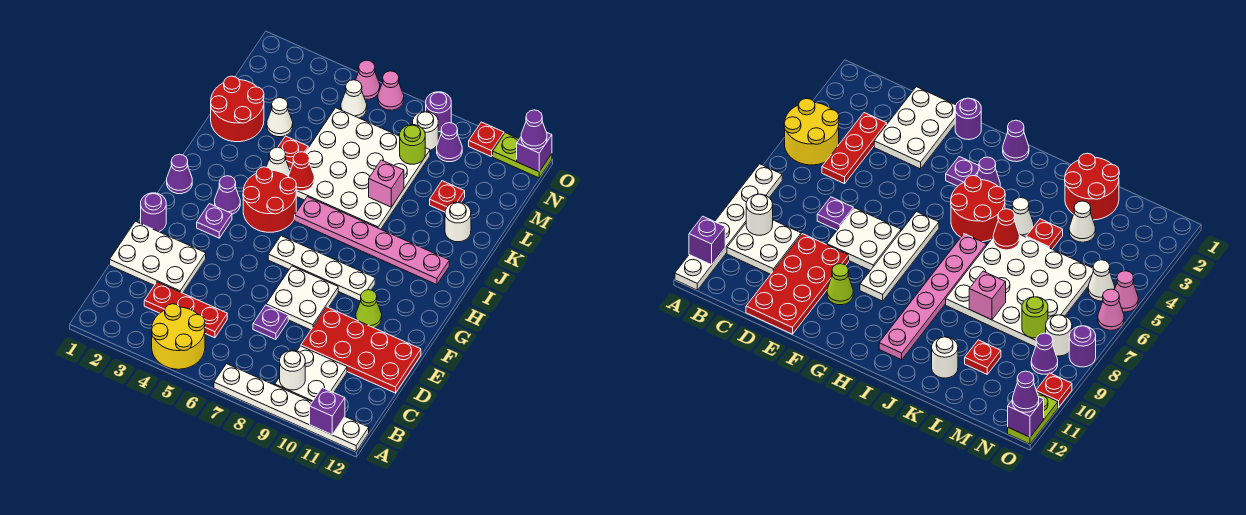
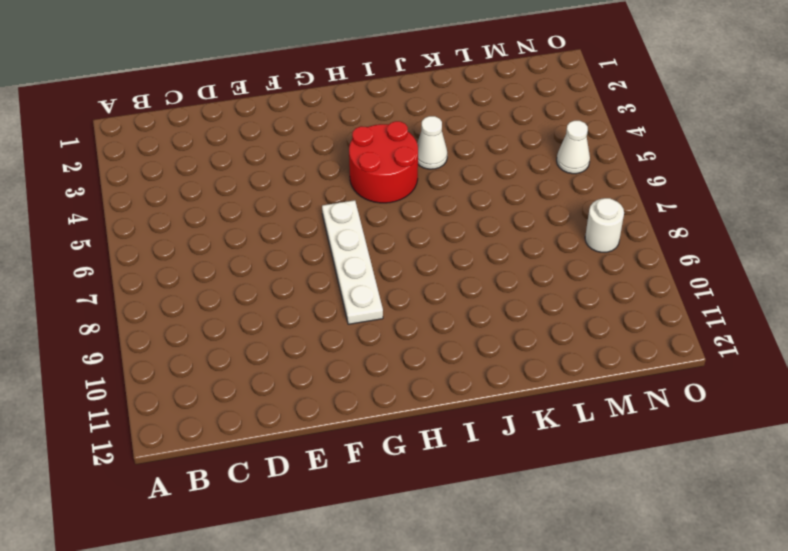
none -> yellow 2x2 round brick [152,304,205,369]
none -> white 1x6 plate [214,364,369,452]
none -> white 2x2 plate [275,346,347,402]
none -> red 1x3 plate [144,282,227,338]

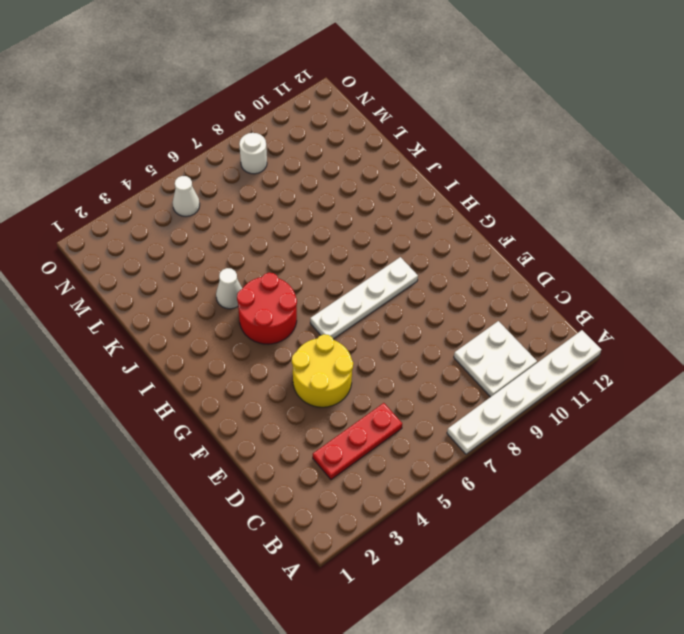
yellow 2x2 round brick [292,334,353,407] -> yellow 2x2 round brick moved to [152,304,205,369]
none -> white 2x3 plate [110,221,206,293]
none -> purple 1x1 plate [253,305,288,340]
none -> red 2x4 plate [301,307,421,393]
none -> white 2x2 plate [266,266,338,330]

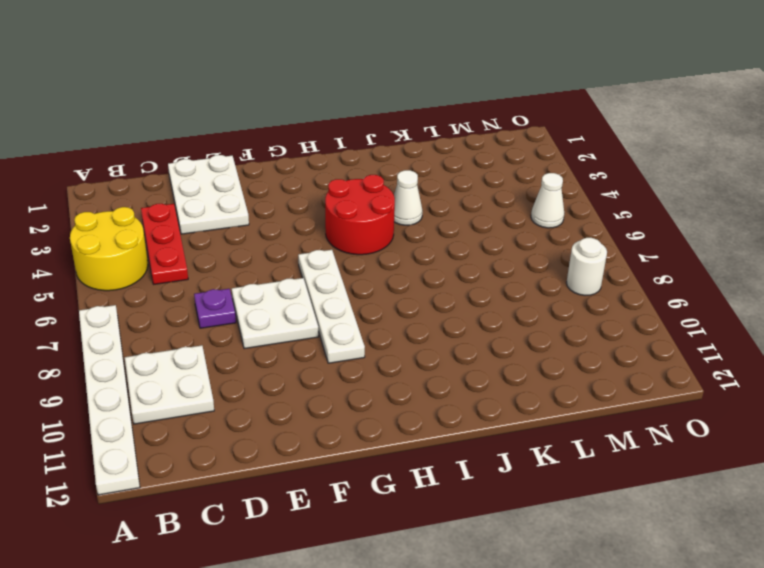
none -> red 2x4 plate [301,307,421,393]
none -> purple 1x1 round brick [141,193,166,232]
none -> lime 1x1 cone [356,290,382,328]
none -> purple 1x1 plate [197,204,232,238]

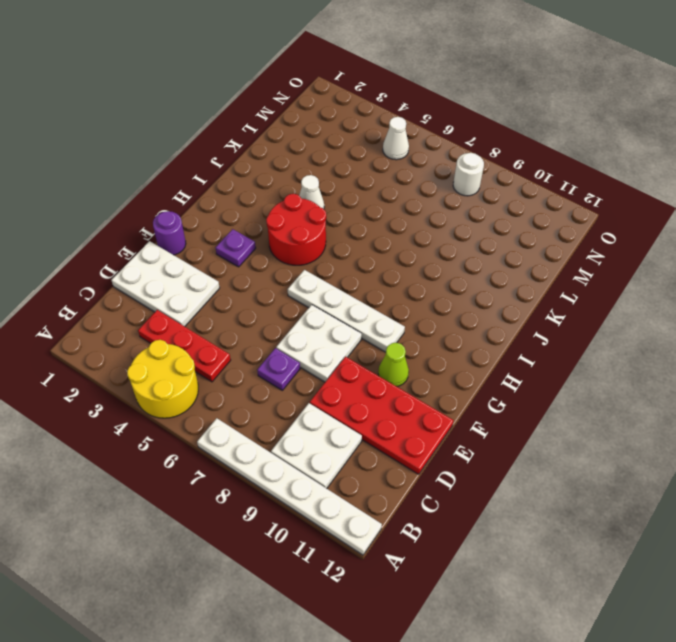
none -> purple 1x1 cone [167,154,192,194]
none -> purple 1x1 cone [215,176,240,214]
none -> pink 1x6 plate [295,197,449,285]
none -> white 4x4 plate [296,108,430,229]

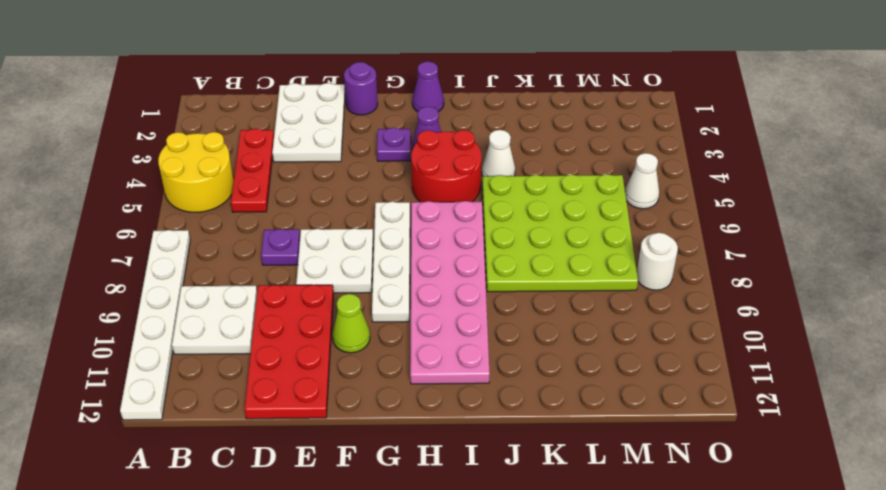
pink 2x6 plate [410,201,490,384] -> pink 1x6 plate [295,197,449,285]
lime 4x4 plate [482,174,638,292] -> white 4x4 plate [296,108,430,229]
none -> red 2x2 round brick [211,76,264,142]
none -> red 1x1 plate [278,136,308,169]
none -> white 1x1 round brick [445,202,471,242]
none -> white 1x1 cone [267,98,293,137]

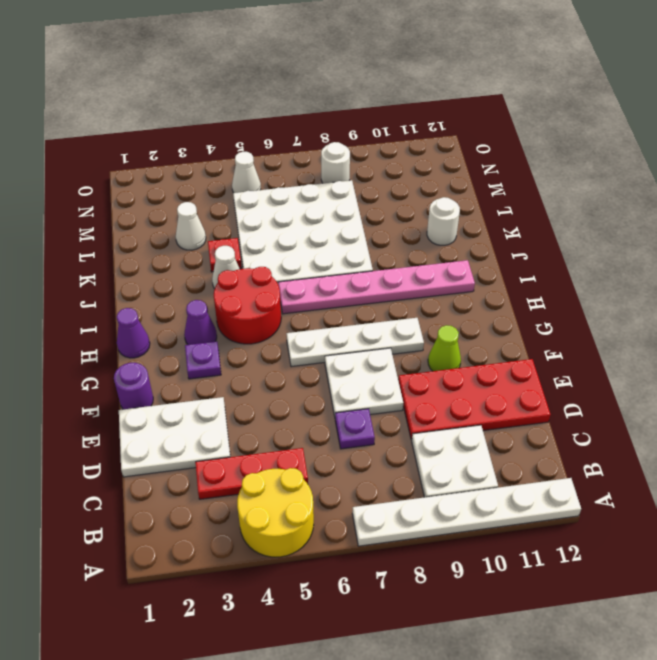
none -> red 2x2 round brick [211,76,264,142]
none -> red 1x1 plate [430,181,465,212]
none -> purple 1x1 cone [437,123,462,162]
none -> pink 1x1 cone [356,60,380,99]

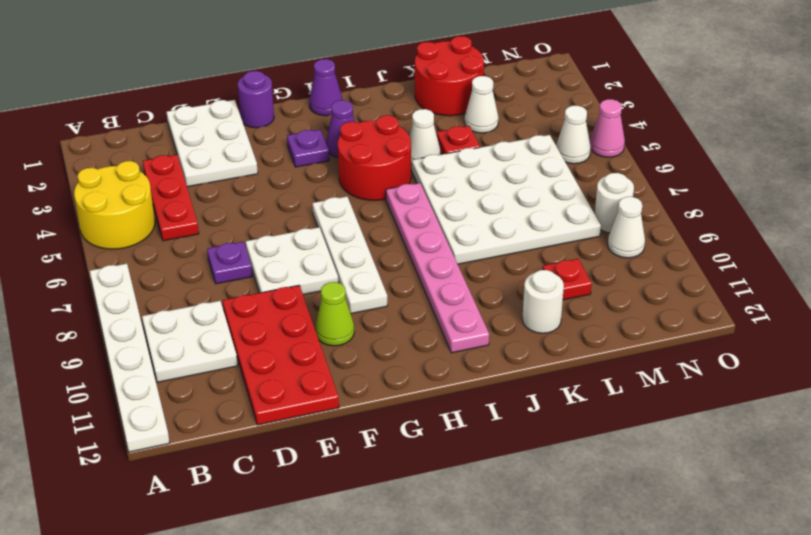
white 1x1 cone [608,197,645,258] -> purple 1x1 cone [437,123,462,162]
none -> pink 1x1 cone [378,71,404,110]
none -> purple 1x1 round brick [426,92,451,132]
none -> red 1x1 plate [469,122,504,157]
none -> lime 1x2 plate [493,133,552,178]

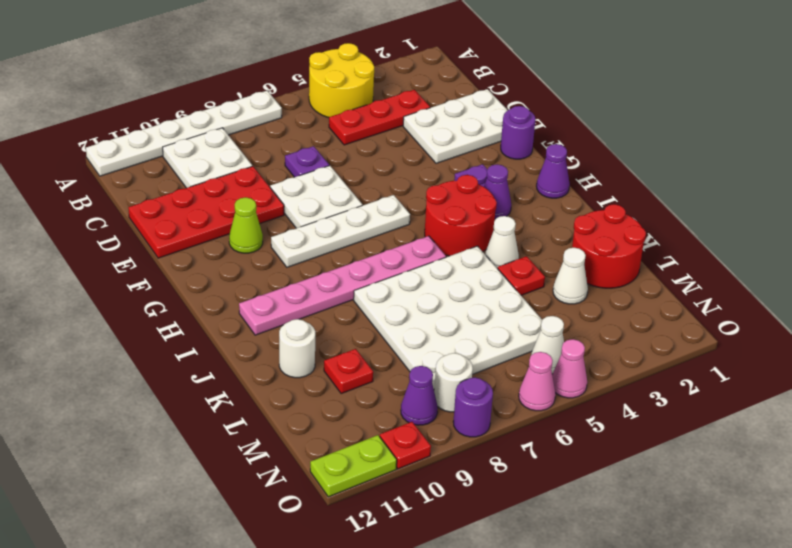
none -> purple 1x1 brick [310,388,345,435]
none -> white 1x1 round brick [280,350,305,390]
none -> red 1x1 cone [289,152,314,191]
none -> pink 1x1 brick [369,160,404,207]

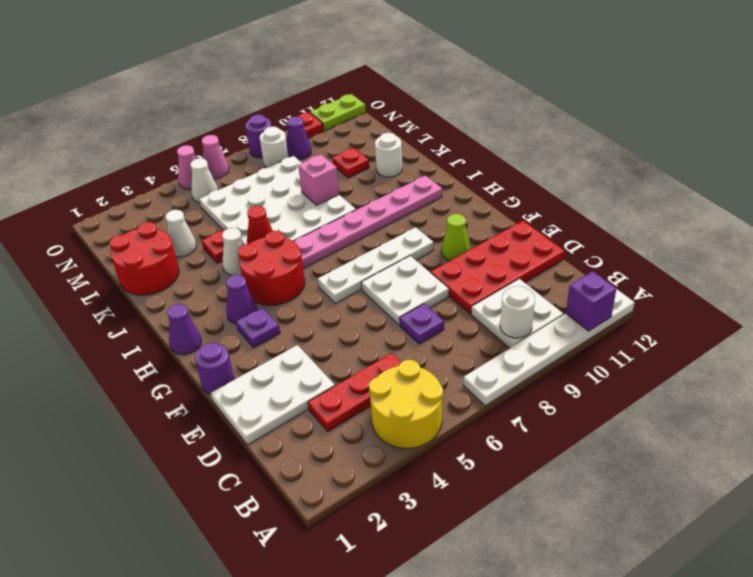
none -> lime 1x1 round brick [400,125,425,164]
none -> purple 1x1 brick [517,133,552,172]
none -> purple 1x1 cone [521,110,547,149]

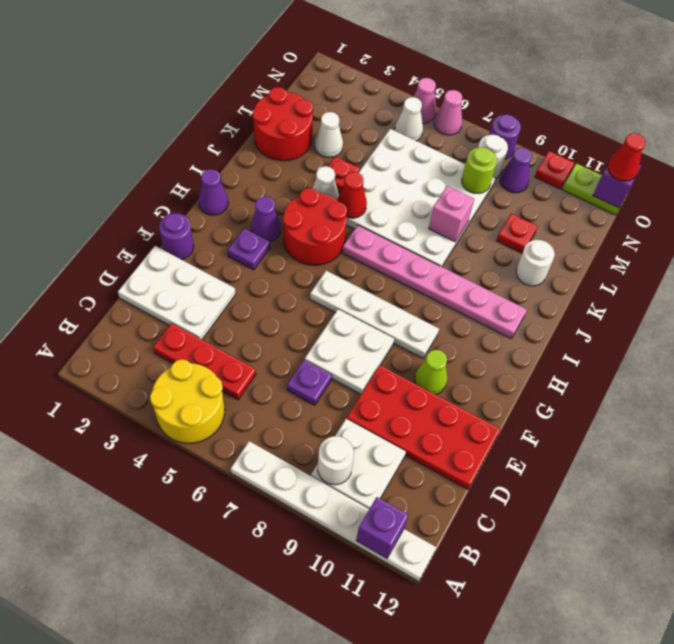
red 1x1 cone [607,133,645,181] -> purple 1x1 cone [521,110,547,149]

